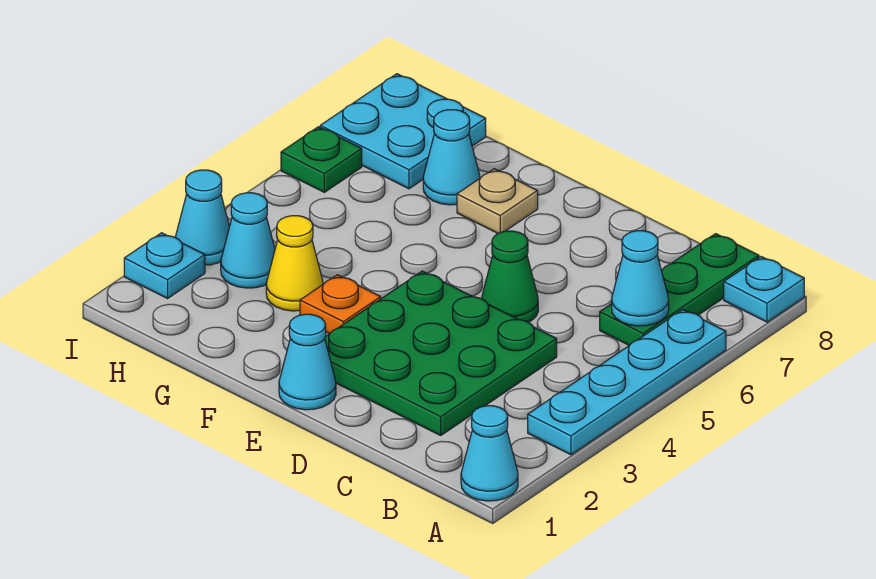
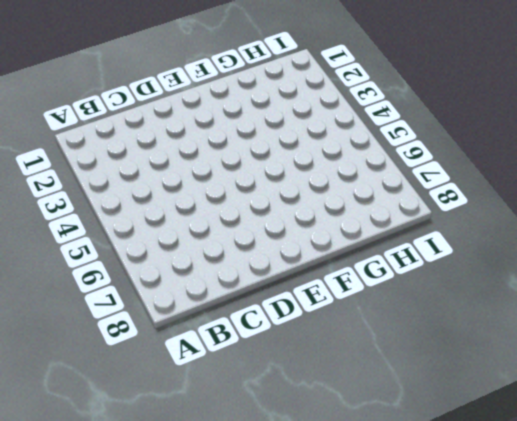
none -> cyan 1x1 cone [461,406,518,501]
none -> cyan 1x4 plate [528,309,726,455]
none -> cyan 1x1 plate [724,257,804,322]

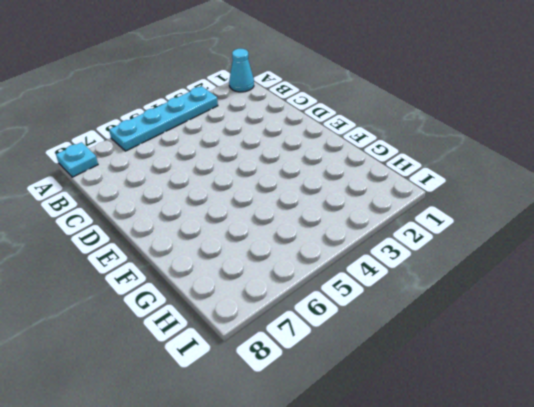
none -> green 1x3 plate [600,234,759,345]
none -> green 3x3 plate [325,271,557,435]
none -> green 1x1 cone [481,231,538,322]

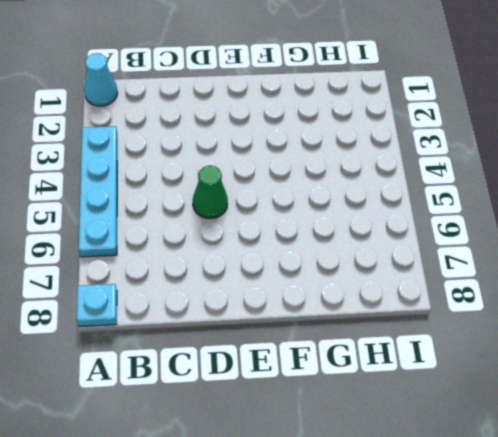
none -> green 1x3 plate [600,234,759,345]
none -> green 3x3 plate [325,271,557,435]
none -> cyan 1x1 cone [279,314,336,410]

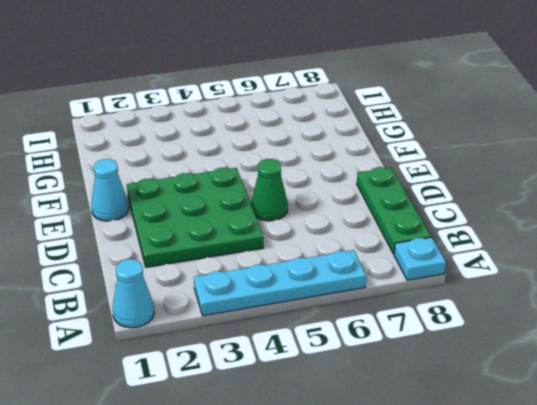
green 1x3 plate [357,167,431,254] -> green 1x3 plate turned to [600,234,759,345]
none -> orange 1x1 plate [300,275,381,334]
none -> tan 1x1 plate [457,169,538,234]
none -> yellow 1x1 cone [266,216,323,311]

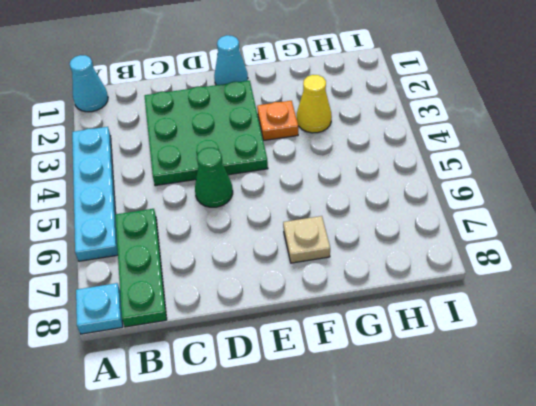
none -> cyan 1x1 cone [423,110,480,205]
none -> cyan 1x1 cone [221,193,275,288]
none -> cyan 2x2 plate [320,74,486,189]

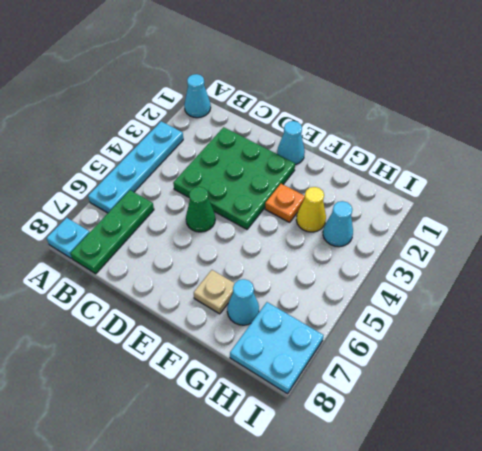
none -> cyan 1x1 plate [124,233,205,299]
none -> cyan 1x1 cone [175,170,229,265]
none -> green 1x1 plate [281,127,362,192]

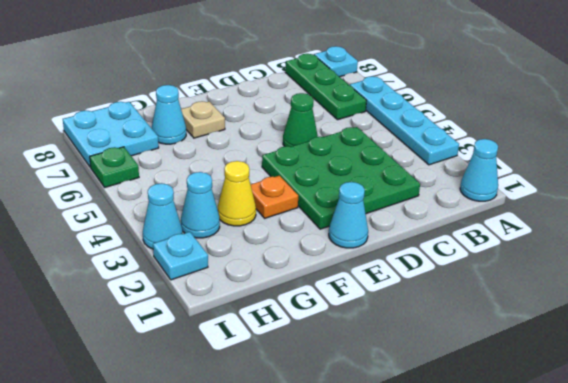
none -> cyan 1x1 cone [612,231,669,326]

